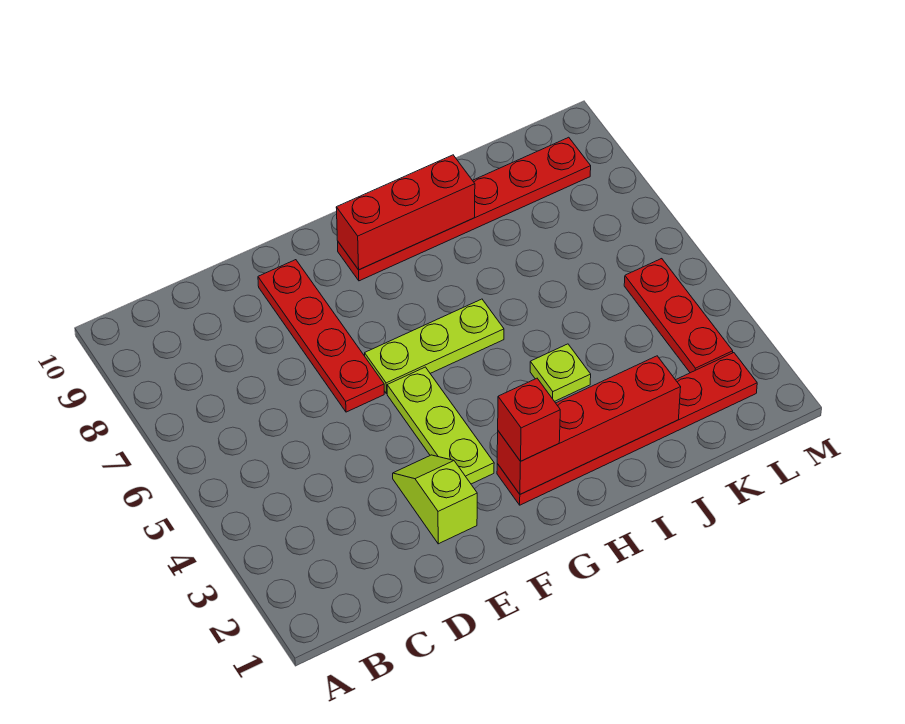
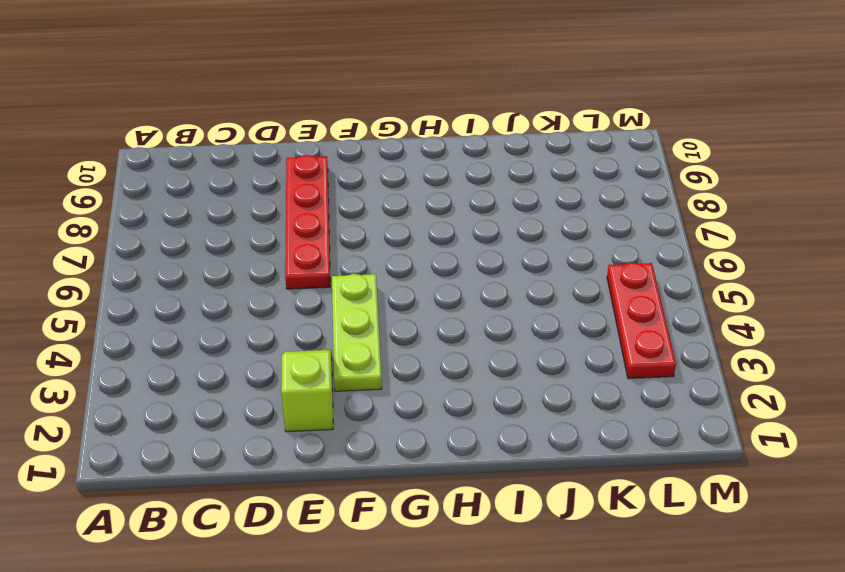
none -> lime 1x3 plate [365,299,504,394]
none -> red 1x6 plate [497,353,757,505]

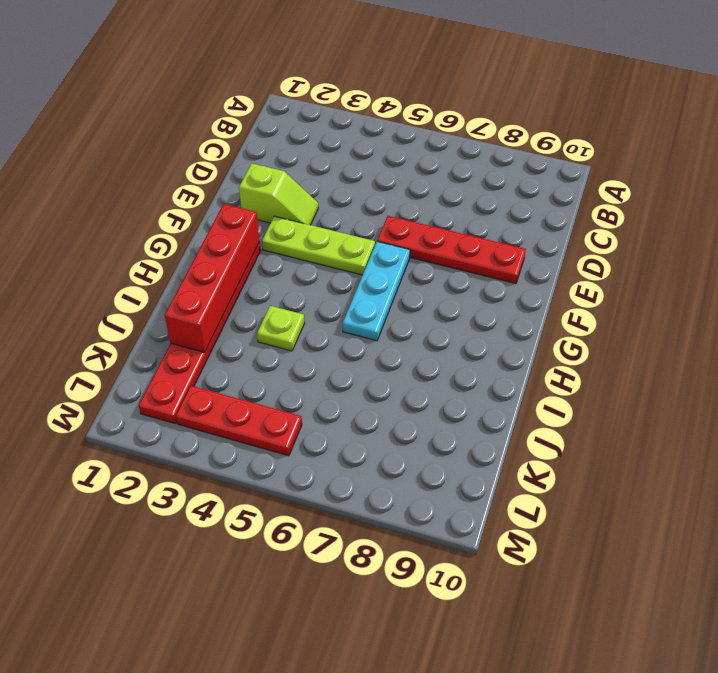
cyan 1x3 plate [343,242,410,341] -> lime 1x3 plate [365,299,504,394]
none -> red 1x6 plate [338,137,591,281]
none -> red 1x3 brick [336,155,475,270]

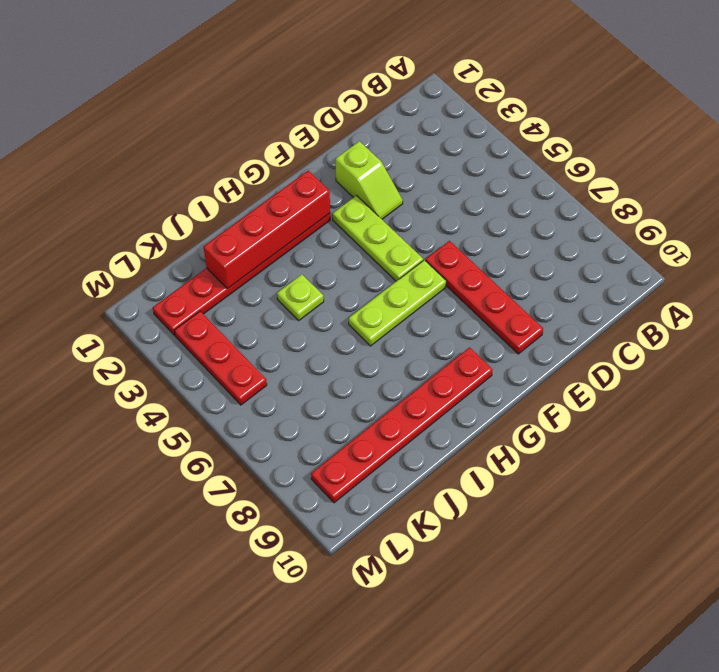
none -> red 1x3 brick [336,155,475,270]
none -> red 1x1 brick [498,378,560,461]

